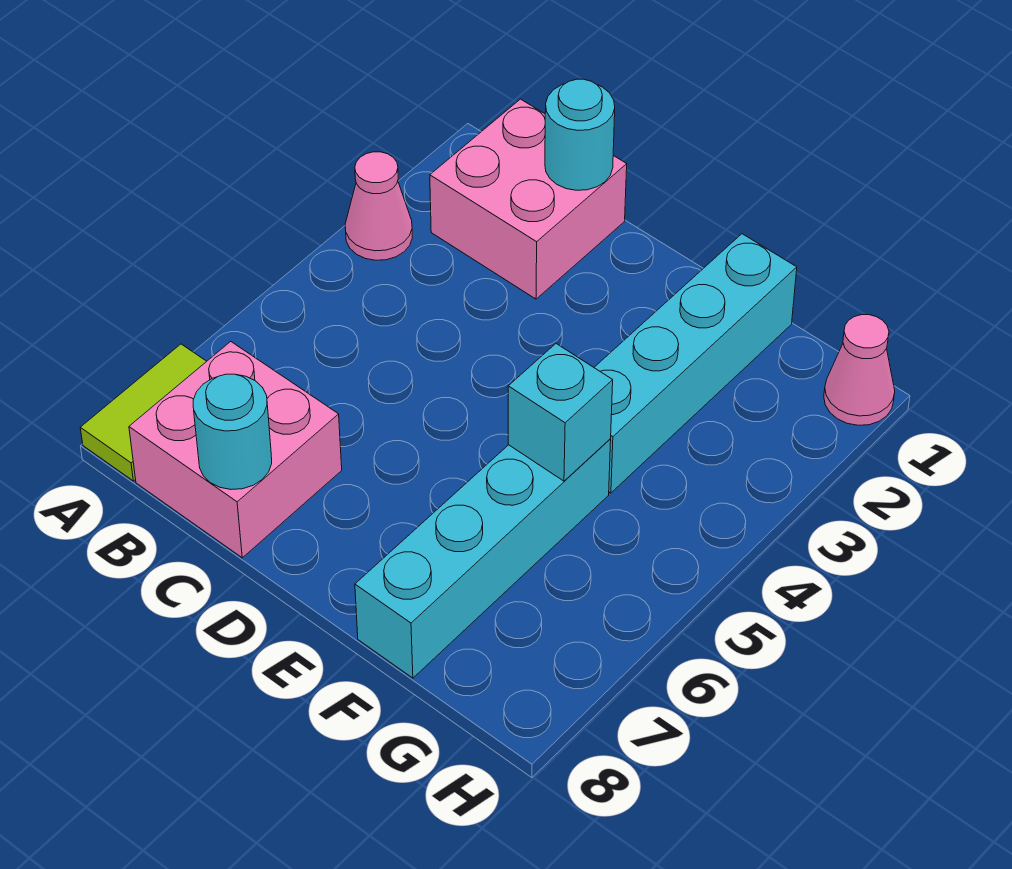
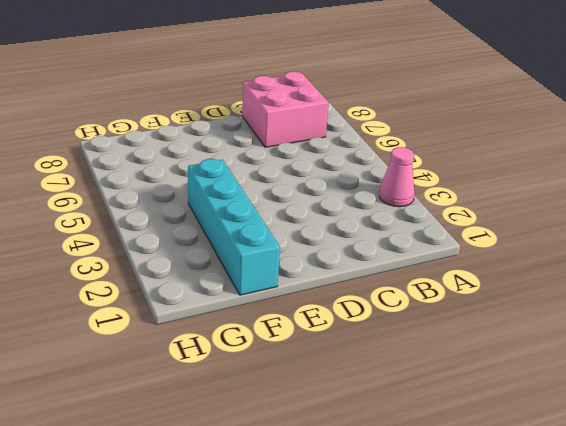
none -> lime 1x2 tile [80,344,207,481]
none -> pink 2x2 brick [430,99,627,299]

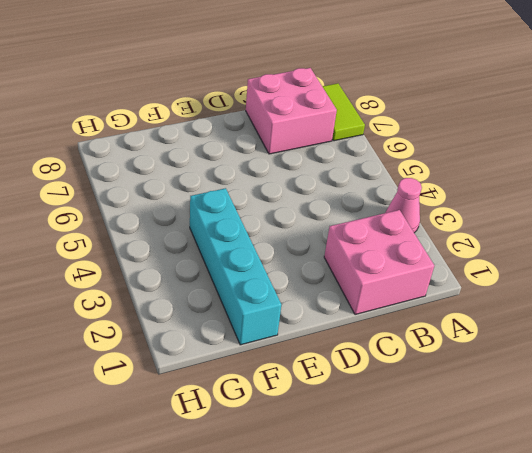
none -> cyan 1x4 brick [355,439,611,678]
none -> pink 1x1 cone [824,315,895,425]

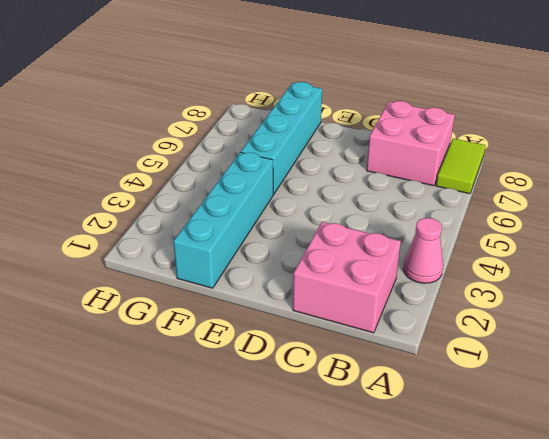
none -> pink 1x1 cone [824,315,895,425]
none -> cyan 1x1 round brick [545,79,615,190]

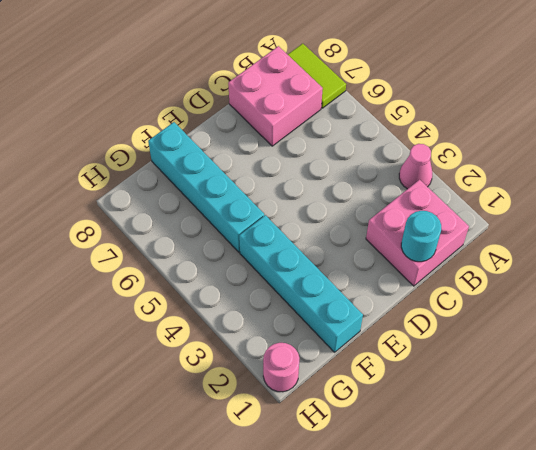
pink 1x1 round brick [263,343,299,392] -> pink 1x1 cone [824,315,895,425]
none -> cyan 1x1 round brick [193,374,272,489]
none -> cyan 1x1 brick [508,344,613,481]

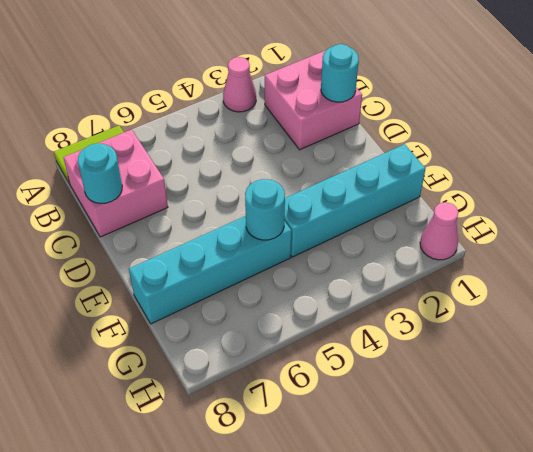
cyan 1x1 round brick [245,179,285,240] -> cyan 1x1 brick [508,344,613,481]

